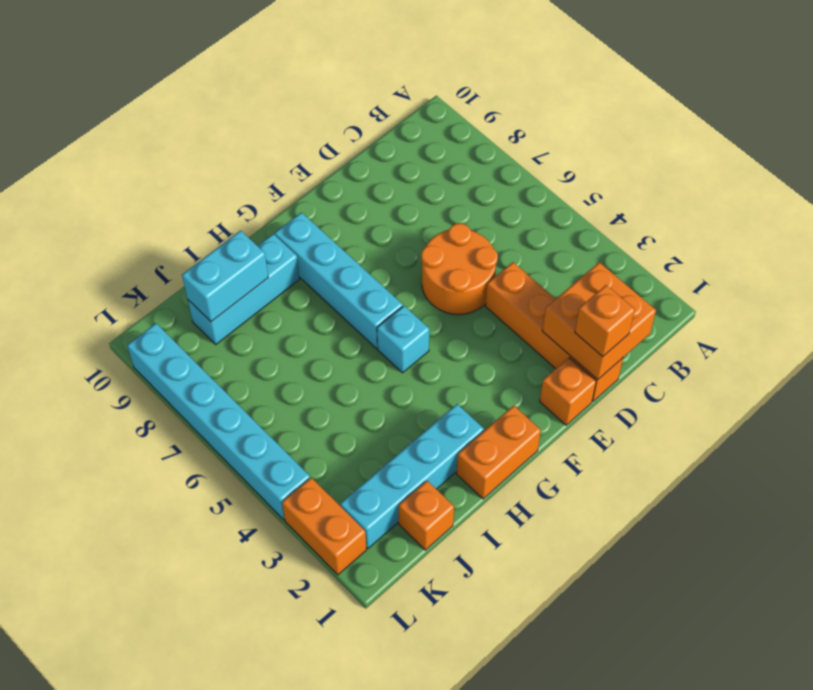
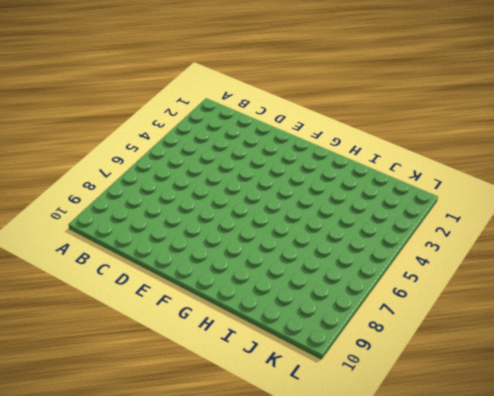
none -> orange 1x4 brick [485,262,623,401]
none -> orange 2x2 round brick [421,223,498,314]
none -> orange 1x1 brick [540,358,596,425]

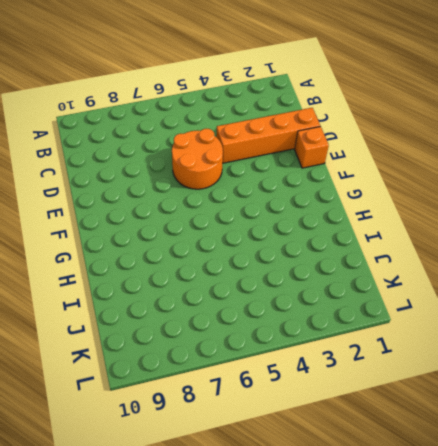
none -> orange 1x2 brick [457,405,541,499]
none -> cyan 1x1 brick [377,306,429,373]
none -> cyan 1x4 brick [275,213,403,348]

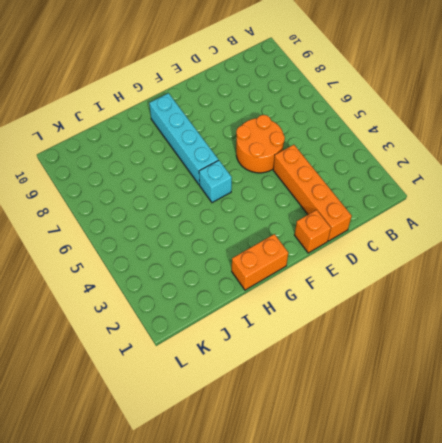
none -> cyan 1x4 brick [340,404,484,548]
none -> cyan 1x3 brick [188,234,300,344]
none -> orange 1x1 brick [399,481,454,550]

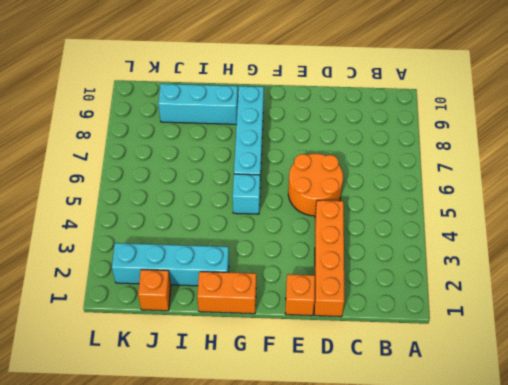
none -> orange 1x2 brick [282,478,366,575]
none -> cyan 1x6 brick [127,323,310,520]
none -> orange 2x2 brick [542,262,656,380]

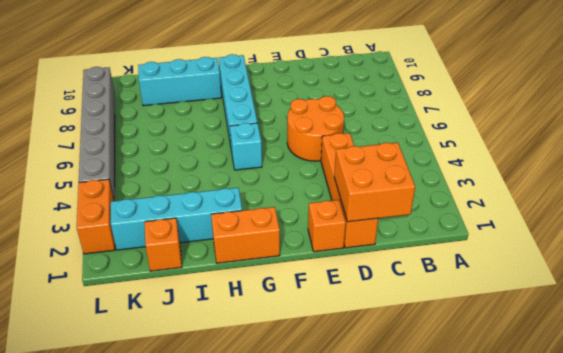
grey 1x6 brick [79,67,115,201] -> cyan 1x6 brick [127,323,310,520]
none -> cyan 1x2 brick [182,231,268,322]
none -> orange 1x1 brick [575,285,635,357]

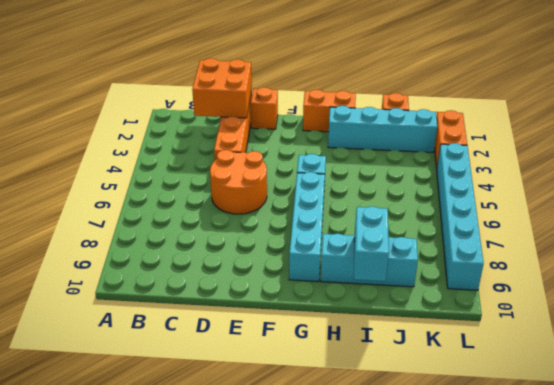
cyan 1x2 brick [354,206,389,281] -> cyan 1x2 brick turned to [182,231,268,322]
none -> orange 1x1 brick [575,285,635,357]

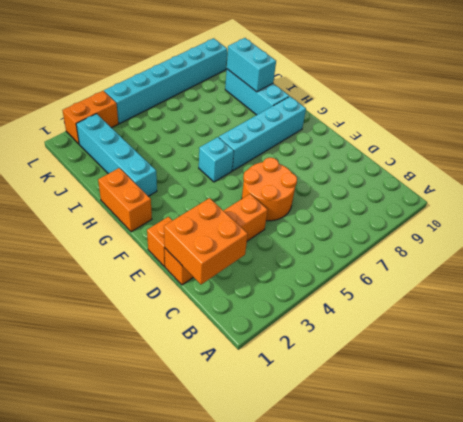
none -> orange 1x1 brick [399,481,454,550]
none -> orange 1x1 brick [575,285,635,357]

